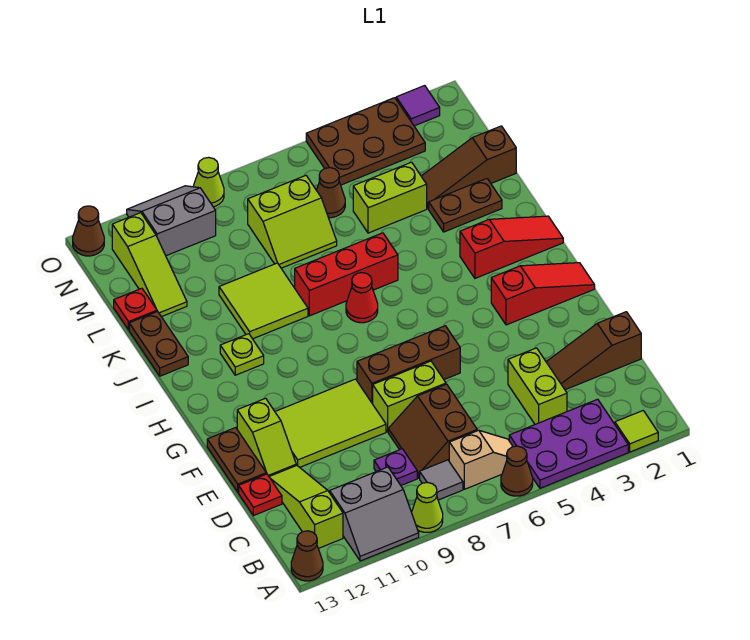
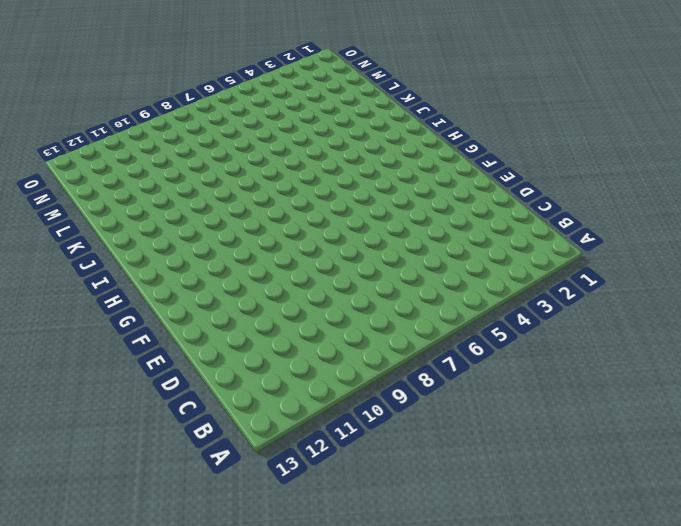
none -> lime 1x1 tile [615,411,658,452]
none -> purple 2x3 plate [509,399,628,488]
none -> brown 1x1 cone [501,446,533,496]
none -> lime 1x1 cone [412,482,443,532]

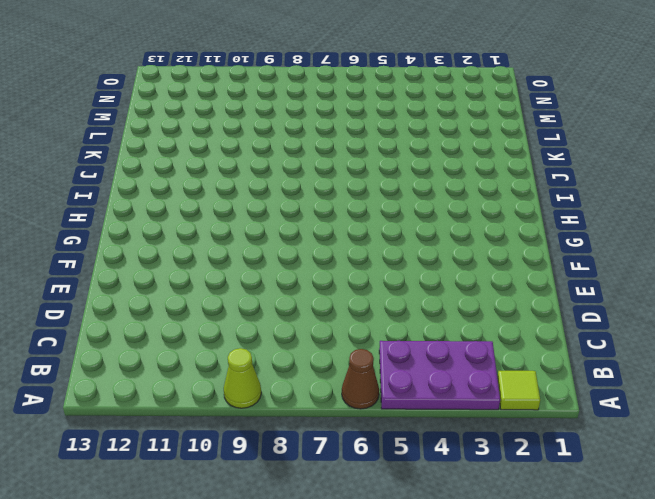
none -> grey 2x2 slope [330,467,419,561]
none -> brown 1x1 cone [291,531,323,581]
none -> tan 1x2 slope [449,430,513,489]
none -> grey 1x1 tile [420,460,463,500]

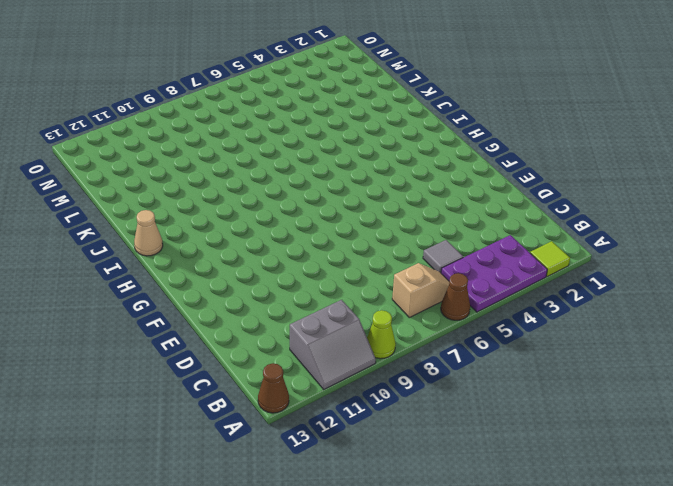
grey 1x1 tile [423,240,463,273] -> grey 1x1 tile moved to [420,460,463,500]
tan 1x1 cone [134,210,163,256] -> none
none -> lime 1x3 slope [269,465,343,548]
none -> lime 1x2 brick [508,348,567,424]
none -> brown 2x2 slope [388,384,477,478]
none -> purple 1x1 plate [374,449,417,485]

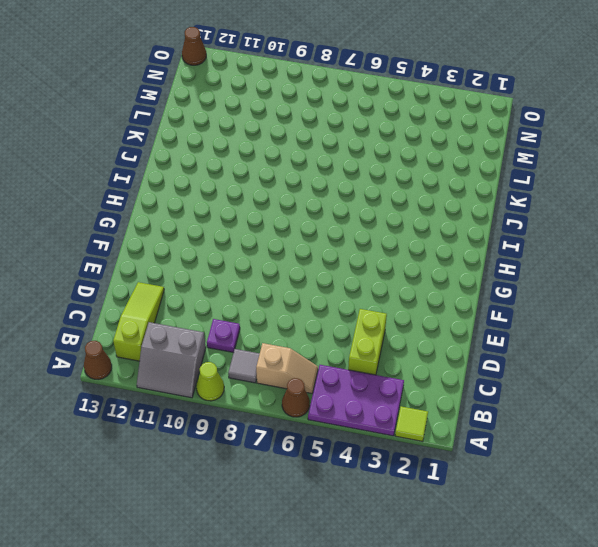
none -> brown 2x2 slope [388,384,477,478]
none -> brown 1x3 slope [546,312,641,390]
none -> red 1x1 plate [239,474,282,516]
none -> lime 1x2 brick [373,361,446,432]

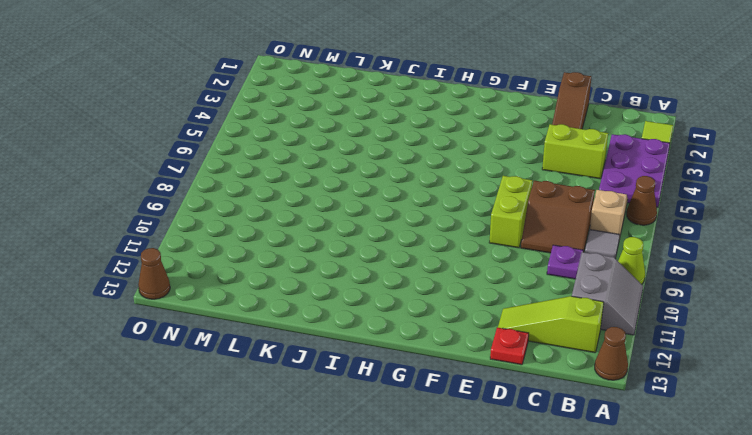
none -> lime 2x3 tile [275,379,386,467]
none -> lime 1x2 slope [237,398,296,476]
none -> brown 1x2 plate [207,428,266,492]
none -> brown 1x3 brick [357,326,460,404]

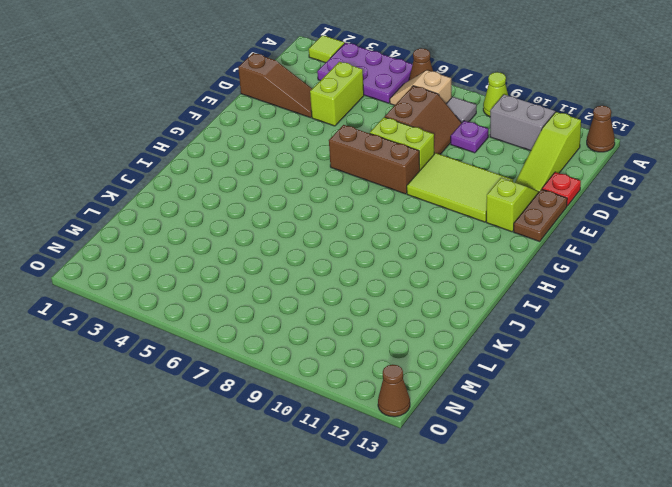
none -> red 1x3 slope [491,263,595,325]
none -> red 1x3 slope [460,216,563,278]
none -> red 1x1 cone [346,273,378,323]
none -> lime 1x1 plate [220,334,264,375]

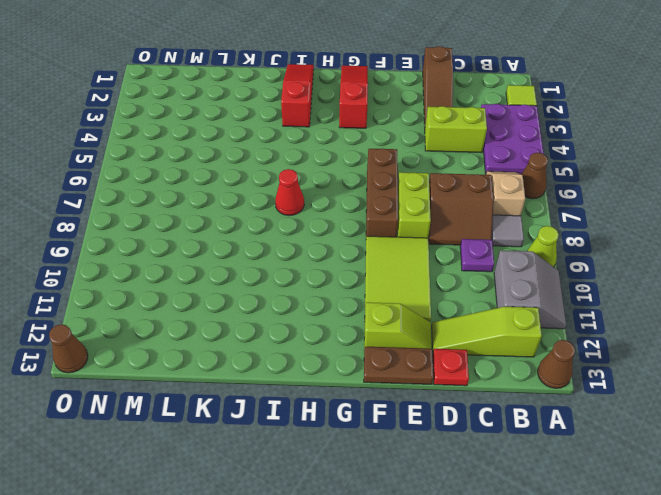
none -> lime 1x1 plate [220,334,264,375]
none -> red 1x3 brick [295,233,398,316]
none -> lime 2x2 tile [219,263,308,339]
none -> brown 1x2 plate [129,311,188,376]

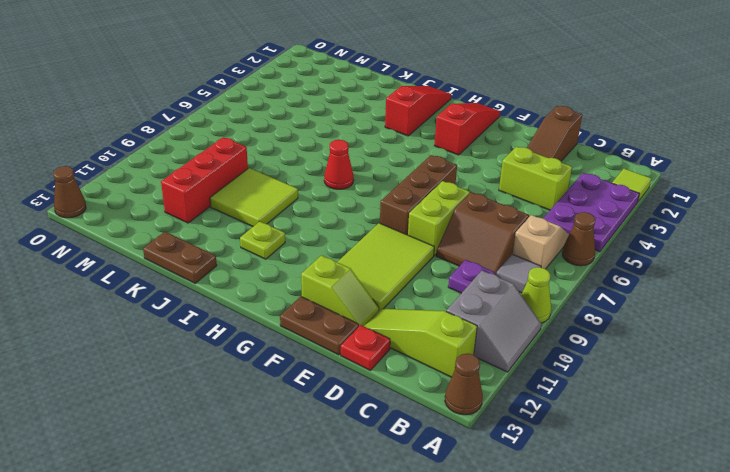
red 1x3 brick [161,137,248,223] -> red 1x3 brick moved to [295,233,398,316]
none -> brown 1x2 plate [429,179,502,232]
none -> brown 1x3 slope [421,126,516,209]
none -> lime 1x2 brick [353,162,427,233]
none -> lime 2x2 slope [248,176,337,268]

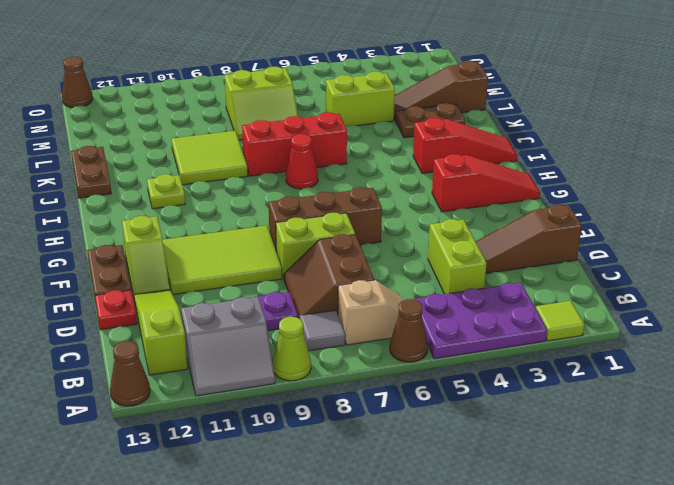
none -> lime 1x3 slope [112,213,187,317]
none -> red 1x1 plate [114,288,157,330]
none -> brown 1x1 cone [316,168,345,218]
none -> brown 2x3 plate [306,98,425,185]

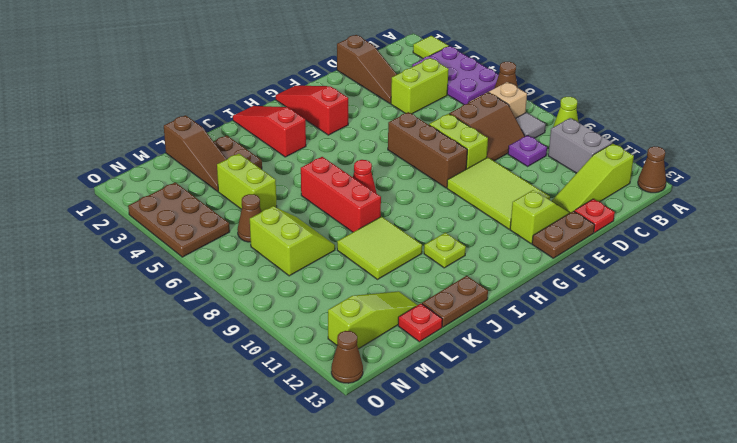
none -> grey 2x2 slope [127,186,216,256]
none -> purple 1x1 tile [396,86,440,126]
none -> lime 1x1 cone [193,157,224,207]

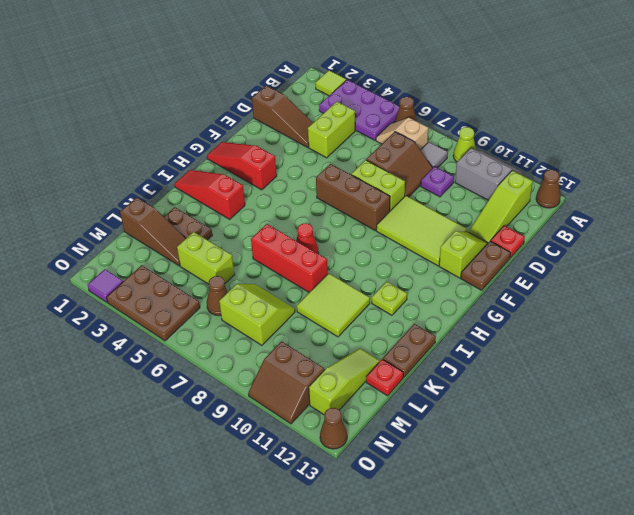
brown 2x2 slope [248,341,325,424] -> grey 2x2 slope [127,186,216,256]
none -> lime 1x1 cone [193,157,224,207]

